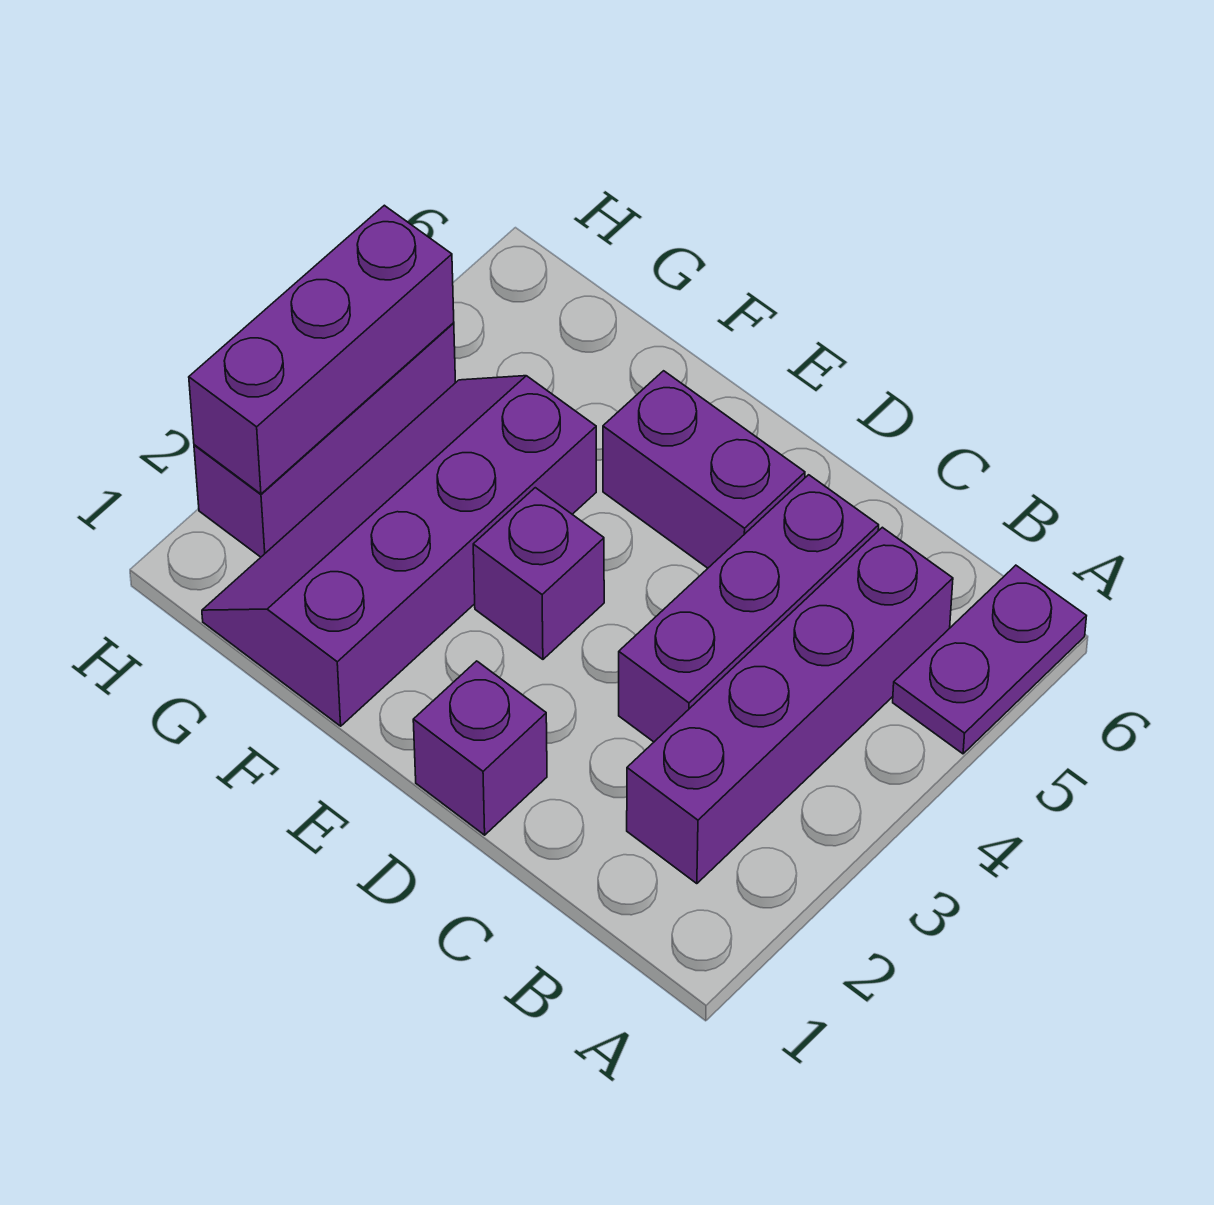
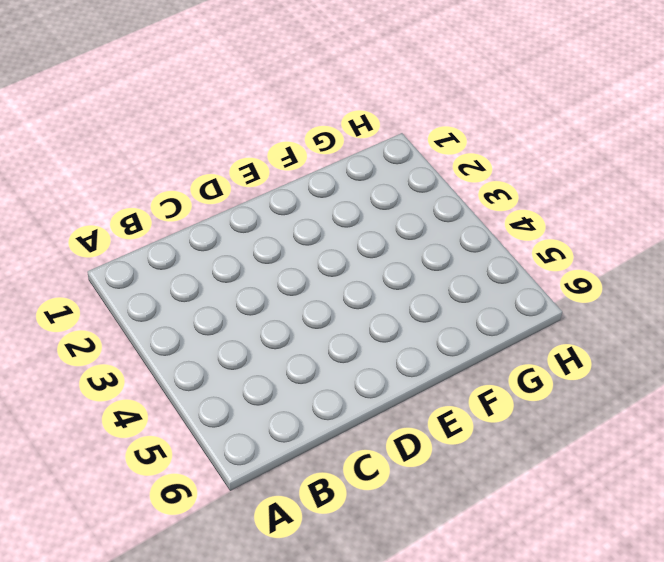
none -> purple 1x2 plate [893,565,1086,754]
none -> purple 1x4 brick [627,527,953,884]

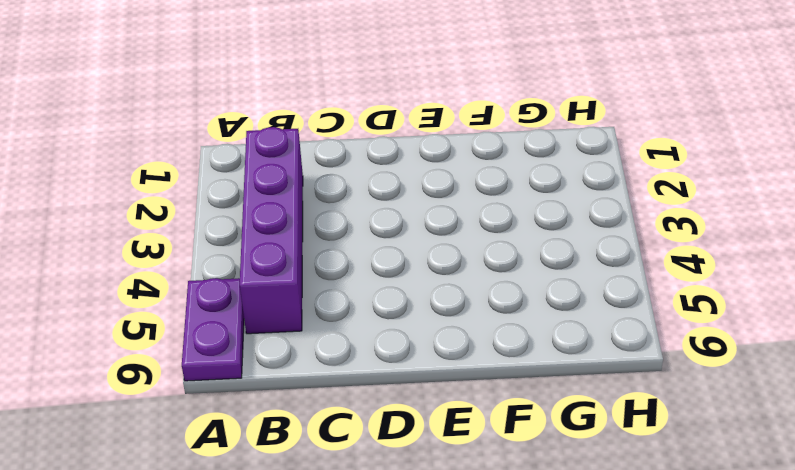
none -> purple 1x3 brick [619,475,879,742]
none -> purple 1x1 brick [413,661,547,835]

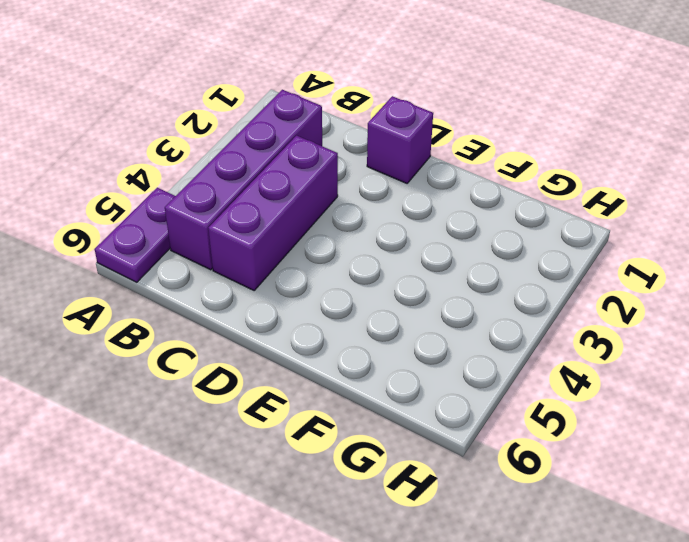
none -> purple 1x2 brick [603,371,805,568]
none -> purple 1x1 brick [473,488,604,659]

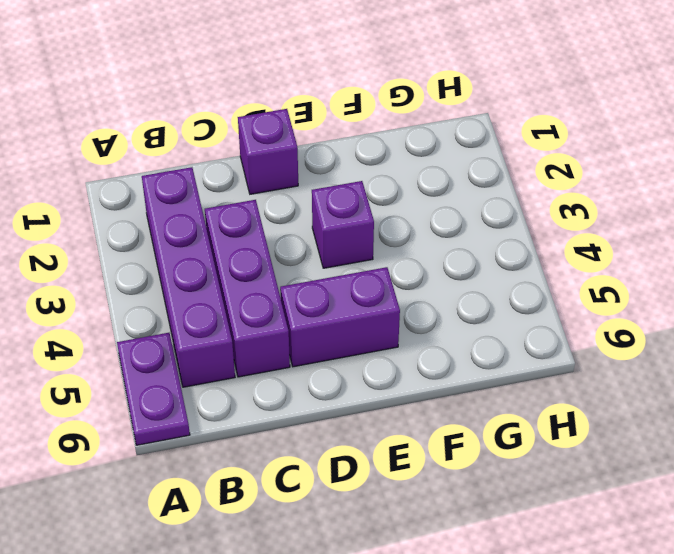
none -> purple 2x4 slope [202,376,596,726]
none -> purple 1x3 brick [194,323,456,557]

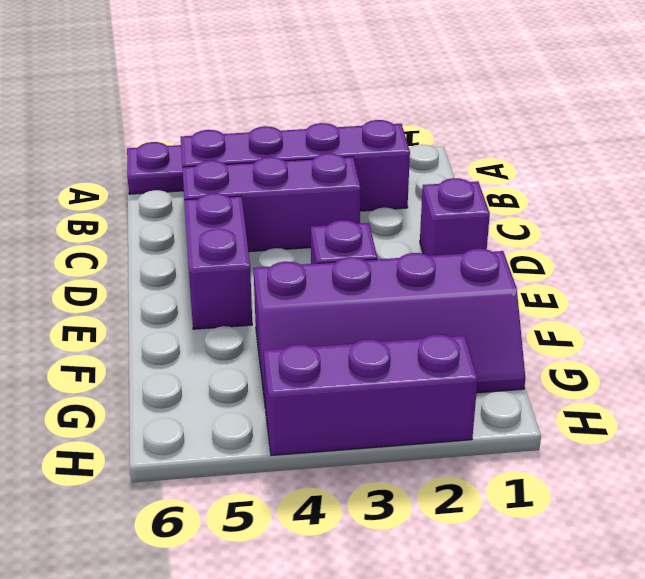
none -> purple 1x3 brick [189,205,454,494]

